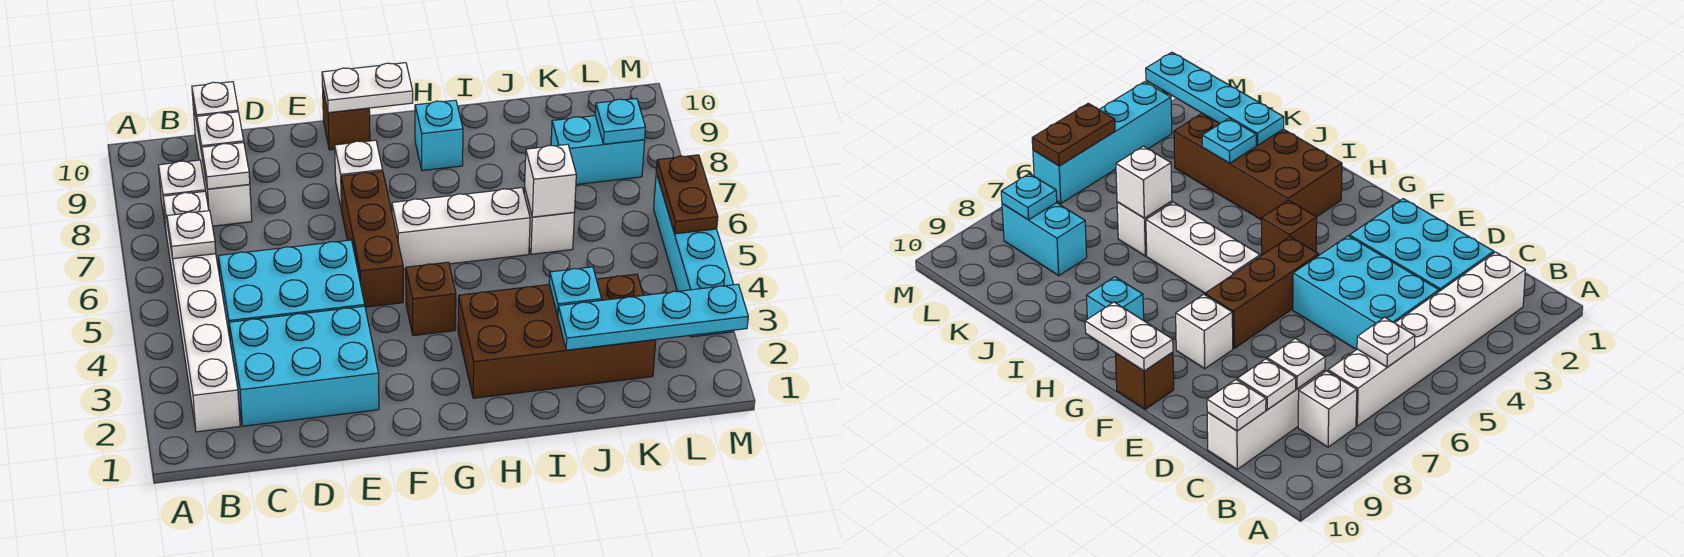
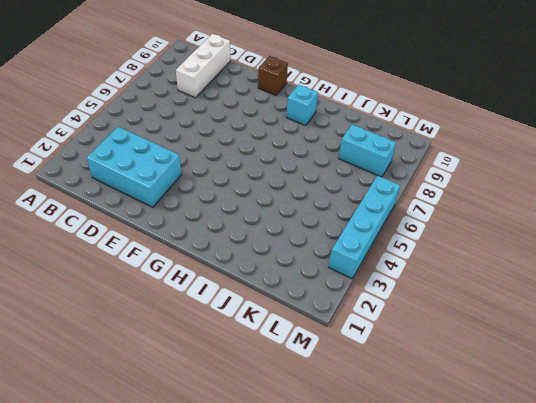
none -> white 1x6 brick [163,191,240,432]
none -> white 1x1 brick [158,160,205,229]
none -> cyan 2x3 brick [218,240,365,338]

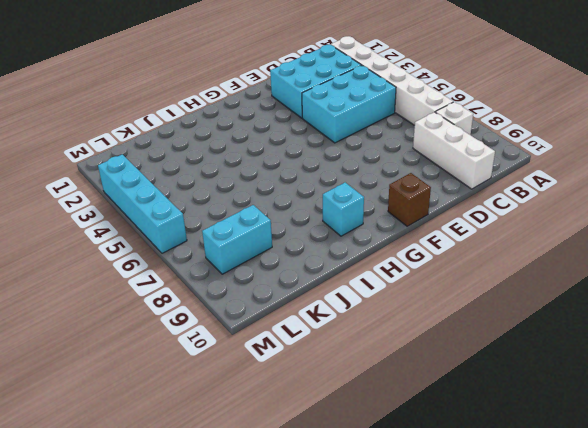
none -> brown 1x3 brick [341,171,403,307]
none -> white 1x1 brick [335,140,383,211]
none -> brown 1x1 brick [406,262,456,336]

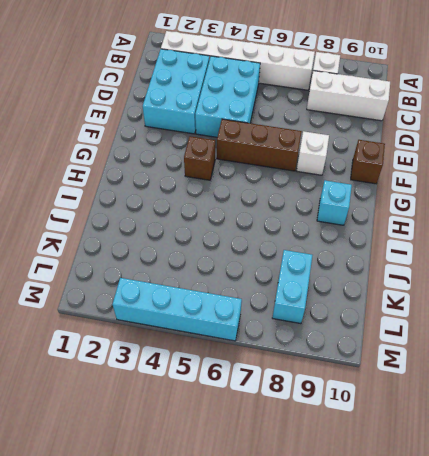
none -> white 1x3 brick [392,188,530,269]
none -> brown 2x4 brick [458,274,656,398]
none -> white 1x1 brick [524,191,575,254]

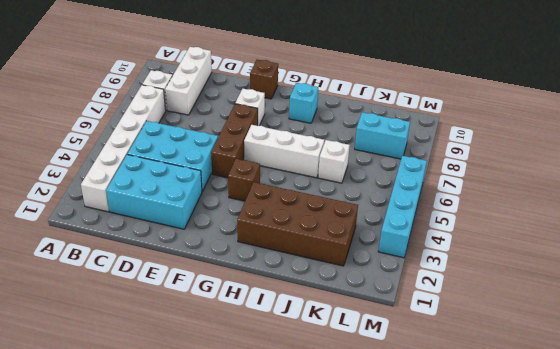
none -> white 1x1 plate [167,211,216,259]
none -> white 1x1 plate [202,142,250,189]
none -> white 1x1 plate [197,112,244,153]

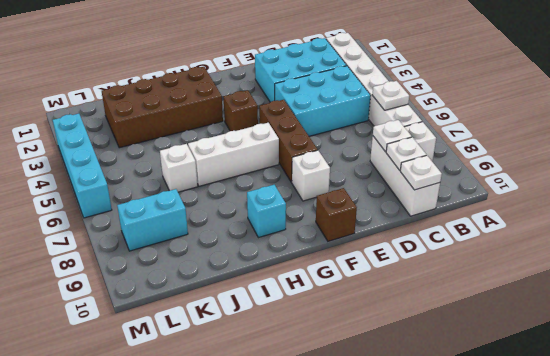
none -> white 1x2 plate [322,63,413,113]
none -> cyan 1x4 plate [558,284,748,350]
none -> cyan 1x1 plate [549,267,602,316]

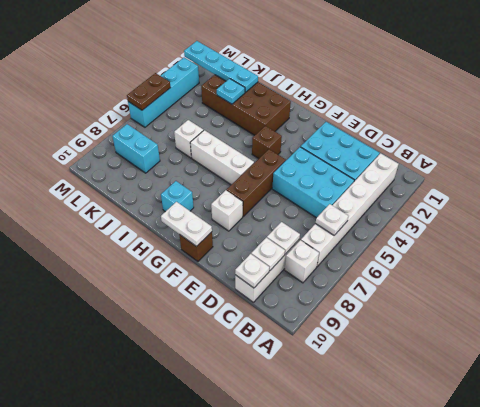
none -> white 1x1 brick [525,144,576,217]
none -> cyan 1x1 plate [595,98,646,144]

